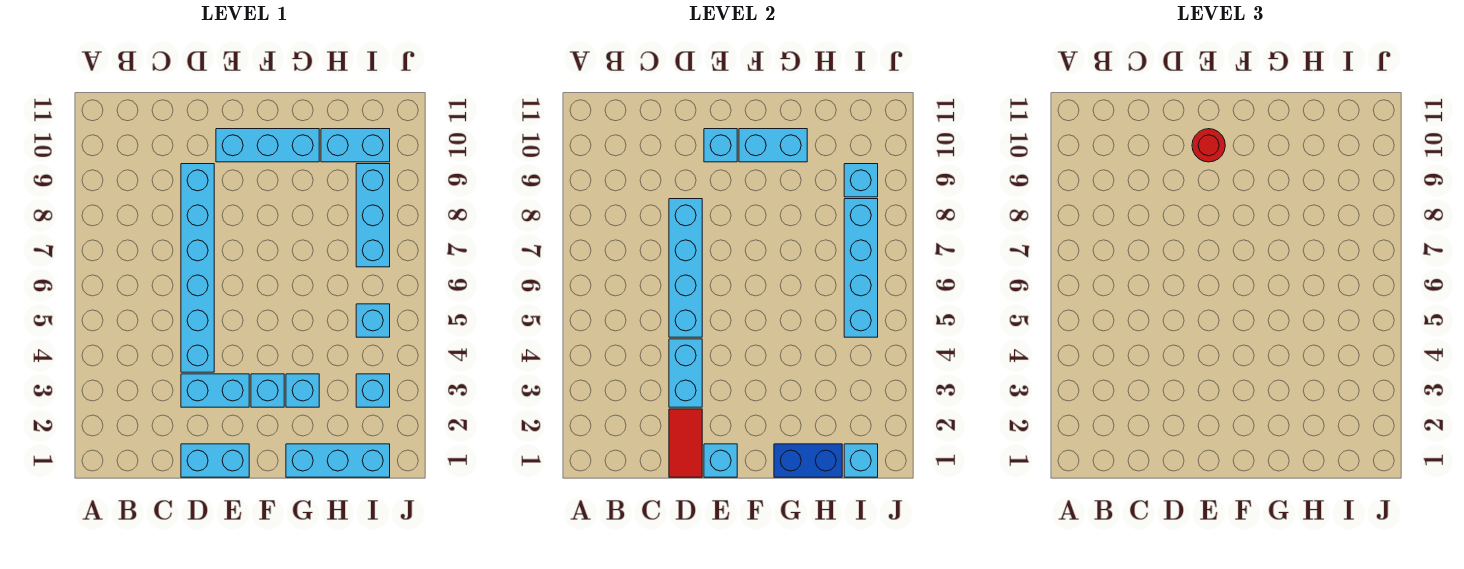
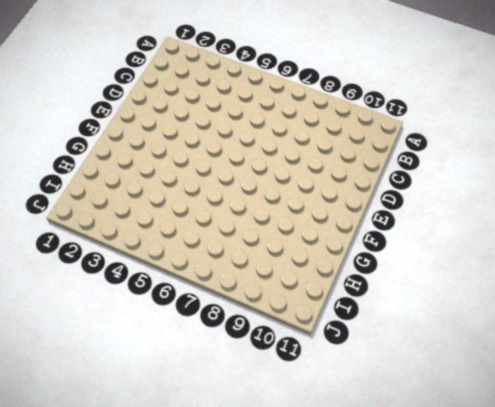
none -> cyan 1x2 brick [181,444,249,477]
none -> cyan 1x2 brick [181,374,249,407]
none -> cyan 1x6 brick [181,164,214,372]

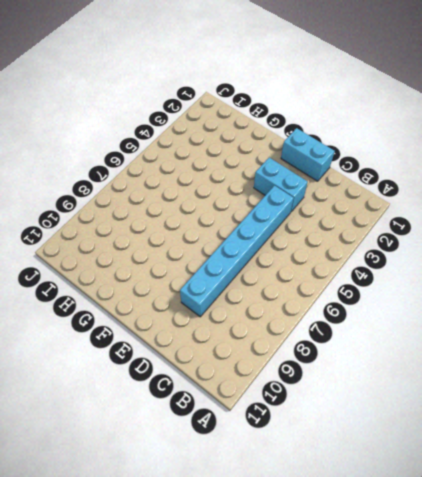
none -> cyan 1x3 brick [216,129,319,162]
none -> cyan 1x1 brick [251,374,284,407]
none -> cyan 1x3 brick [286,444,390,477]

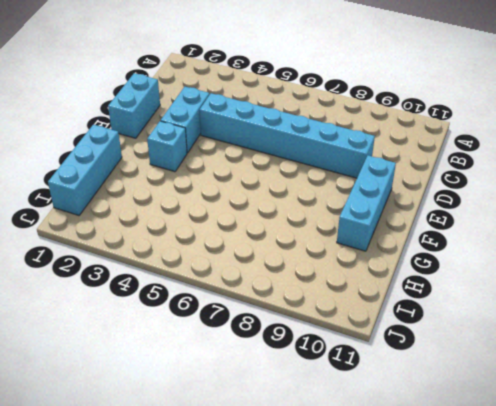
none -> cyan 1x1 brick [286,374,319,407]
none -> cyan 1x2 brick [321,129,390,162]
none -> cyan 1x1 brick [356,374,390,407]

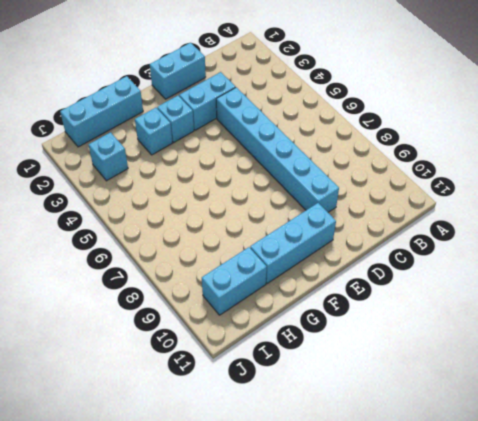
none -> cyan 1x1 brick [356,304,390,337]
none -> cyan 1x3 brick [356,164,390,267]
none -> red 1x2 tile [669,409,702,477]

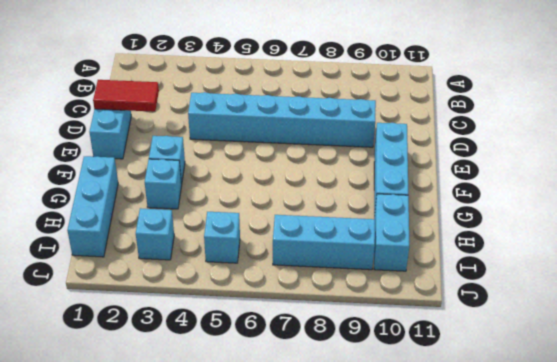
none -> cyan 1x2 brick [181,374,249,407]
none -> cyan 1x2 brick [669,339,702,407]
none -> cyan 1x4 brick [669,199,702,337]

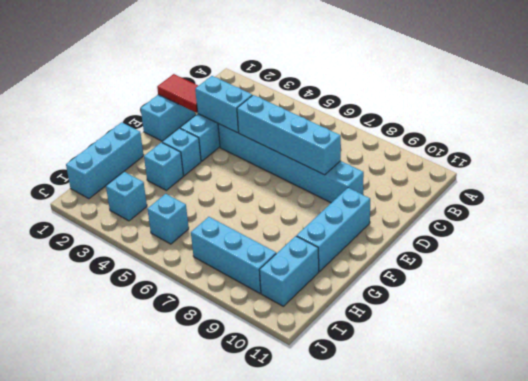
none -> cyan 1x1 brick [704,444,737,477]
none -> cyan 1x1 brick [704,129,737,162]
none -> cyan 1x2 brick [739,129,807,162]

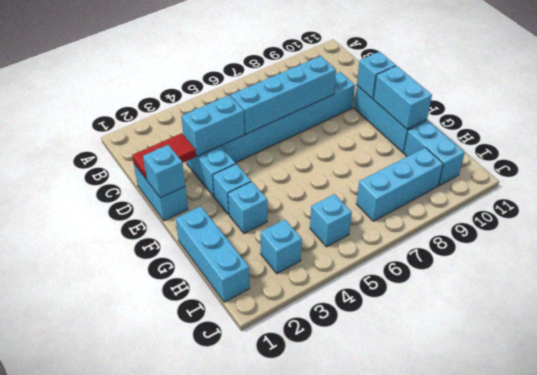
none -> blue 1x2 brick [774,444,842,477]
none -> cyan 1x1 brick [844,444,878,477]
none -> cyan 1x4 brick [844,199,878,337]

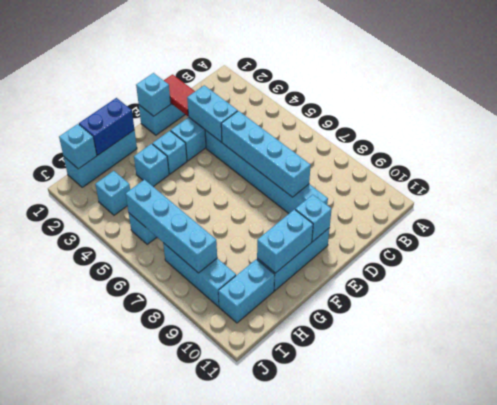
none -> cyan 1x1 brick [844,164,878,197]
none -> red 1x1 round brick [1192,129,1225,162]

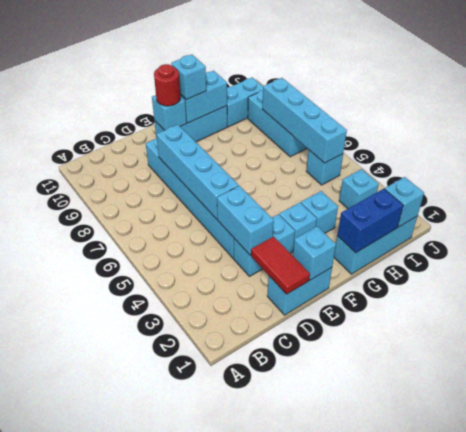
cyan 1x1 brick [171,55,206,100] -> cyan 1x1 brick moved to [844,164,878,197]

